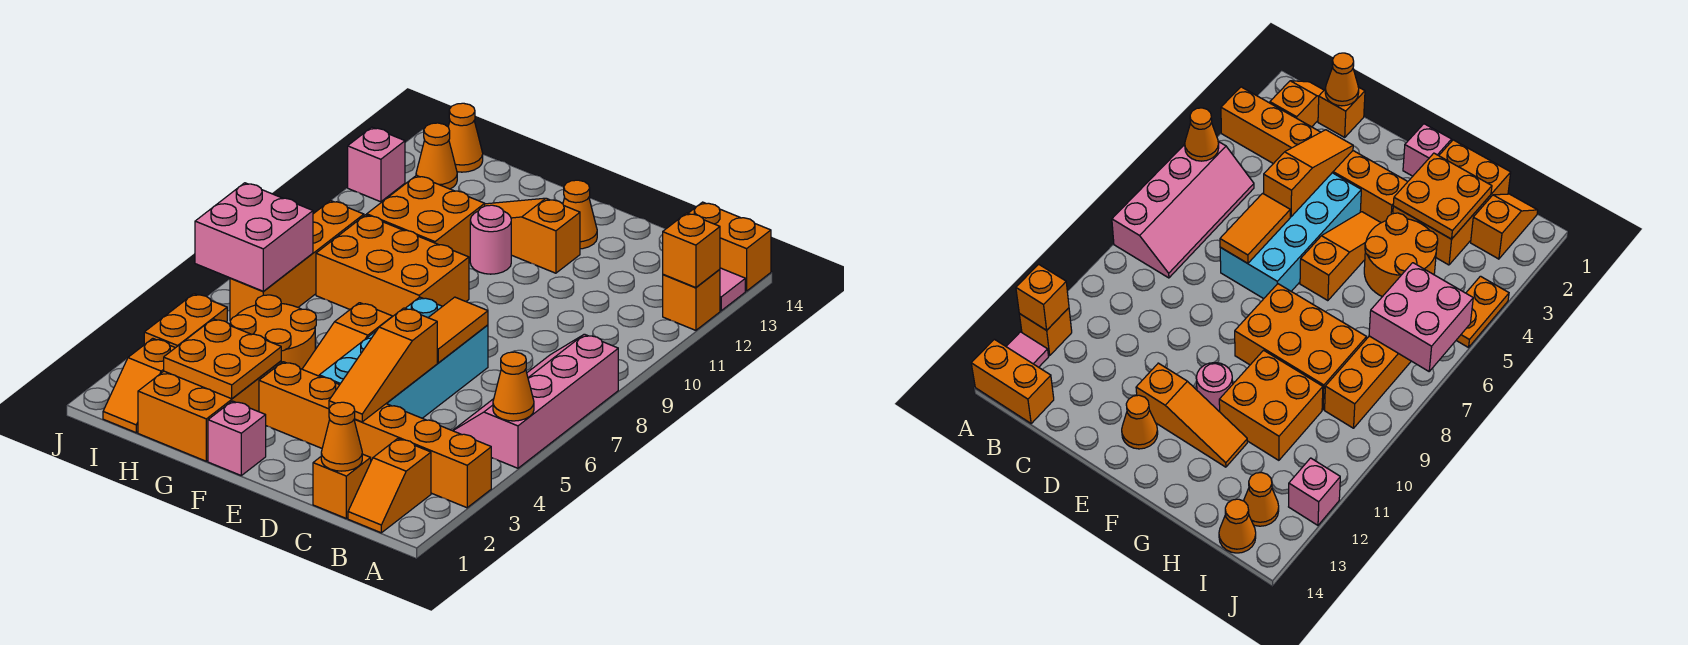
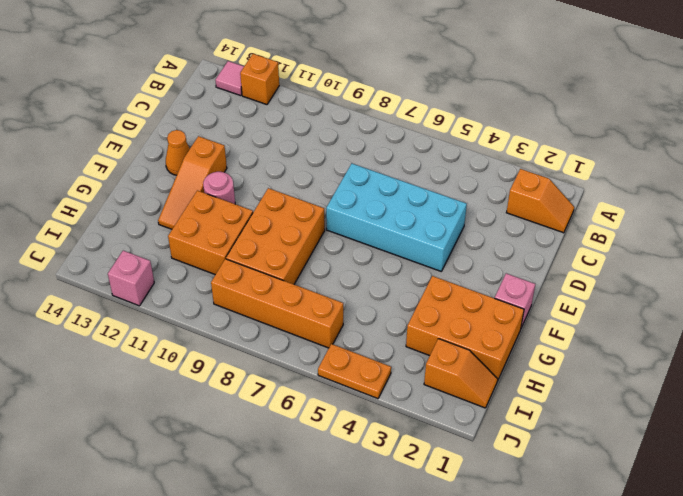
none -> orange 1x6 brick [259,362,491,508]
none -> pink 2x4 slope [453,334,618,468]
none -> orange 1x2 brick [688,202,771,291]
none -> orange 1x1 brick [313,454,371,518]

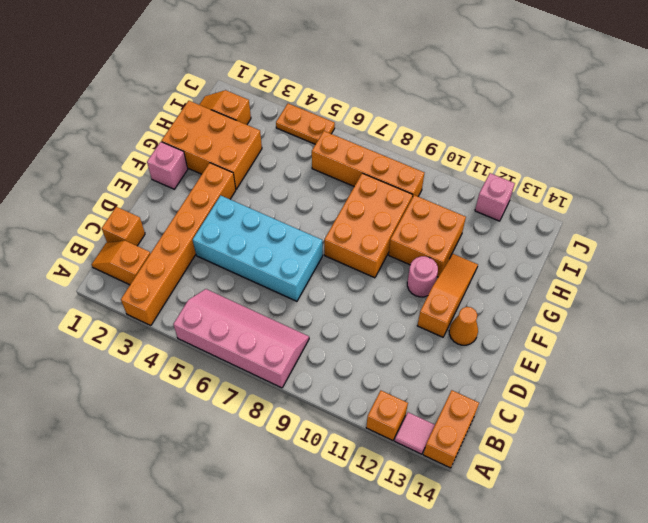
none -> orange 1x3 slope [303,303,393,376]
none -> orange 2x2 round brick [230,295,316,369]
none -> orange 1x1 cone [416,123,457,189]
none -> orange 1x1 cone [448,103,483,172]

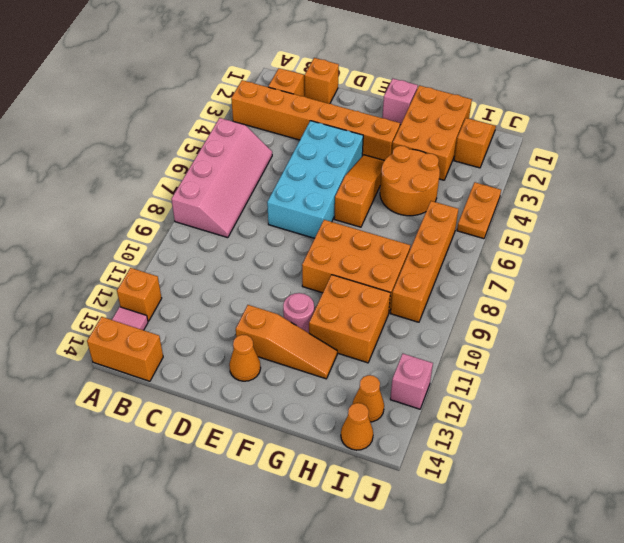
none -> orange 1x1 cone [493,352,534,421]
none -> orange 1x1 brick [663,213,720,288]
none -> orange 1x1 cone [321,402,362,471]
none -> orange 1x3 slope [329,308,437,422]

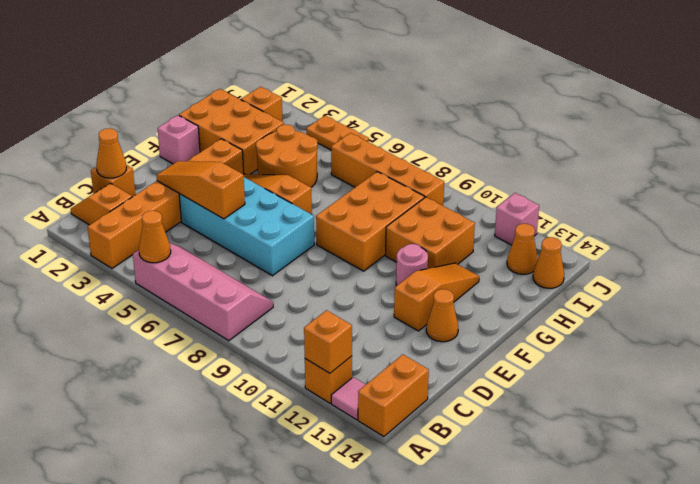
none -> orange 1x2 tile [428,297,488,363]
none -> orange 2x2 plate [164,319,281,399]
none -> pink 2x2 brick [195,183,313,291]

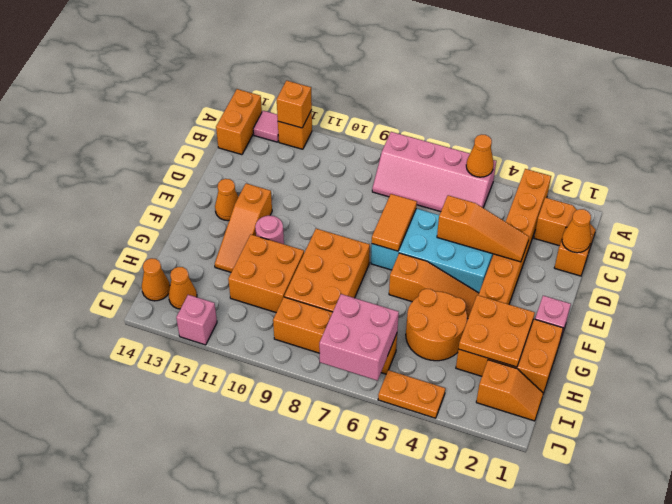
orange 1x2 tile [372,194,417,251] -> orange 1x2 tile turned to [428,297,488,363]

